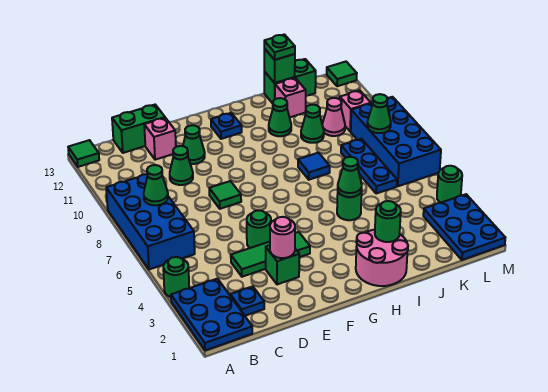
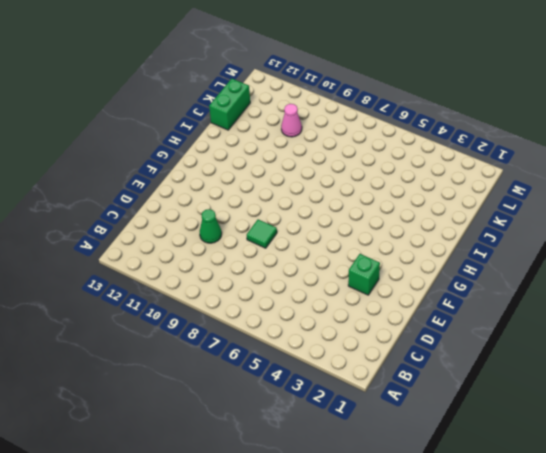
none -> blue 2x3 plate [171,279,252,350]
none -> green 1x1 round brick [163,257,189,297]
none -> blue 2x4 brick [106,174,195,269]
none -> green 1x1 tile [68,140,99,167]

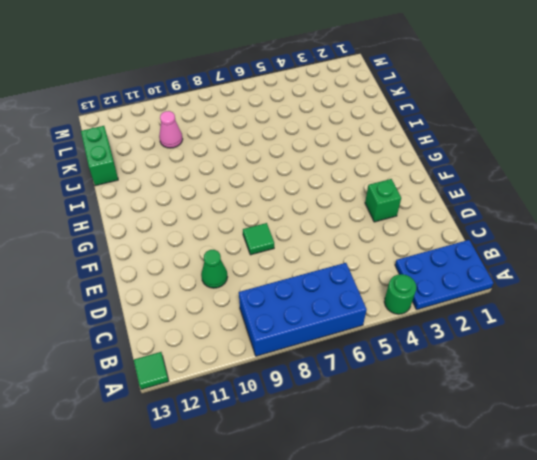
none -> blue 1x1 plate [230,286,264,316]
none -> green 1x2 brick [112,105,165,153]
none -> green 1x3 tile [231,232,310,277]
none -> pink 1x1 brick [144,118,176,160]

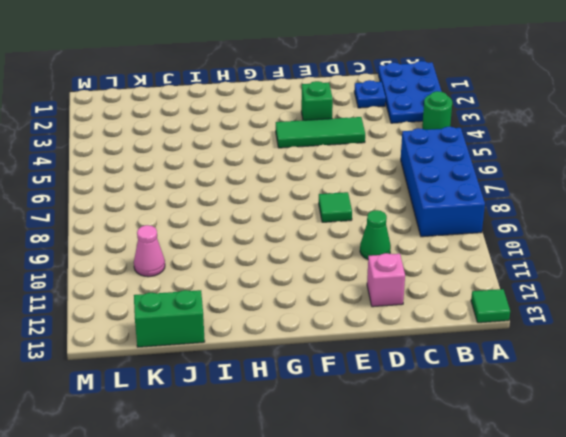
none -> green 1x2 brick [112,105,165,153]
none -> green 1x1 round brick [247,210,271,248]
none -> green 1x1 cone [183,125,205,164]
none -> blue 1x1 plate [211,113,242,139]

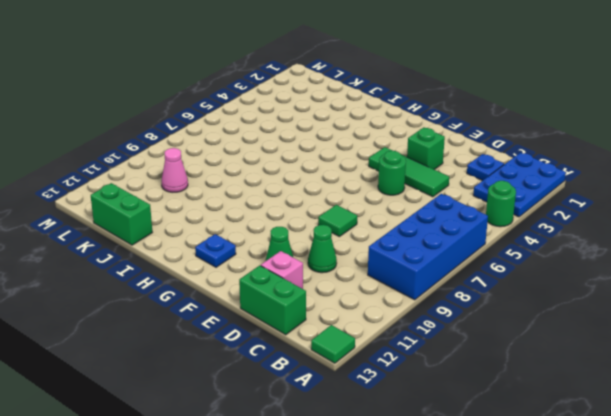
none -> pink 2x2 round brick [356,230,408,286]
none -> green 1x1 round brick [337,191,362,220]
none -> blue 1x1 tile [298,153,330,180]
none -> green 1x1 cone [269,98,291,136]

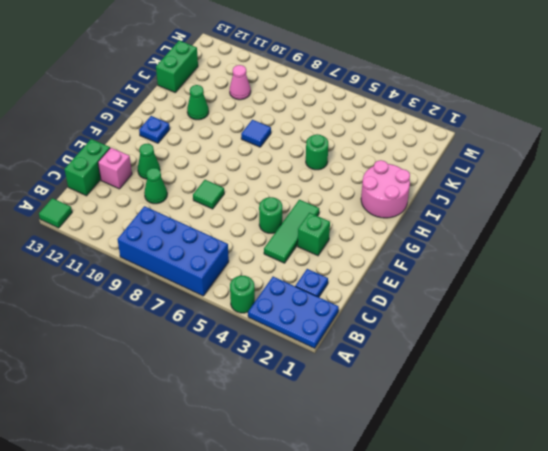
none -> green 1x1 cone [301,105,324,143]
none -> pink 1x1 brick [275,78,306,117]
none -> blue 1x3 plate [341,139,397,194]
none -> blue 2x3 plate [423,194,505,260]

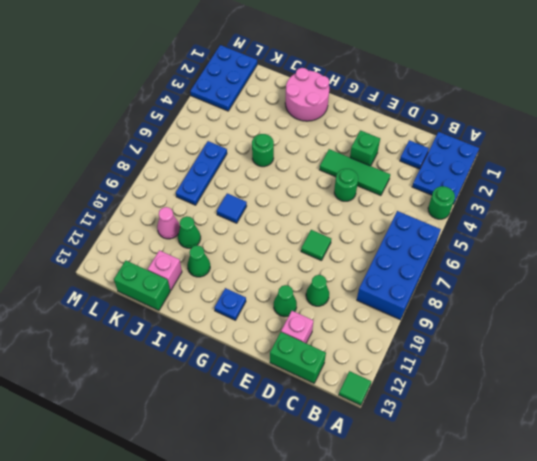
none -> blue 2x4 brick [350,97,441,186]
none -> pink 1x1 brick [340,90,371,131]
none -> green 1x1 round brick [437,166,462,203]
none -> green 1x1 tile [327,62,357,86]

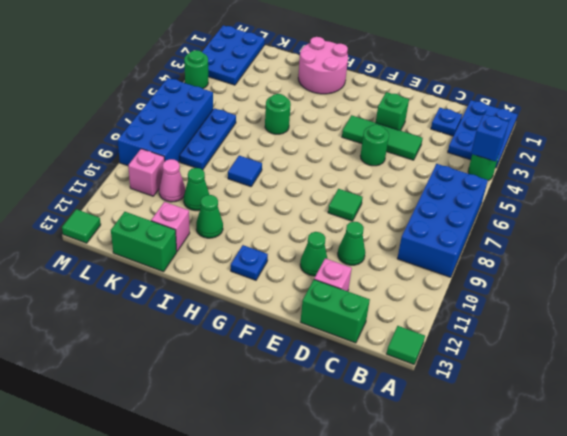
blue 1x1 brick [471,114,509,161] -> none
none -> green 1x1 cone [144,165,168,205]
none -> pink 1x1 round brick [270,217,295,258]
none -> green 1x1 round brick [375,201,401,242]
none -> green 1x1 cone [338,157,362,197]

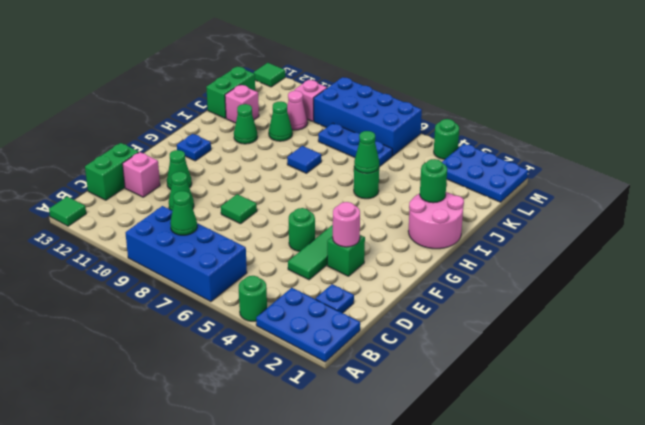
none -> green 1x1 brick [264,49,295,83]
none -> green 1x1 cone [367,94,391,133]
none -> green 1x1 plate [264,34,295,60]

